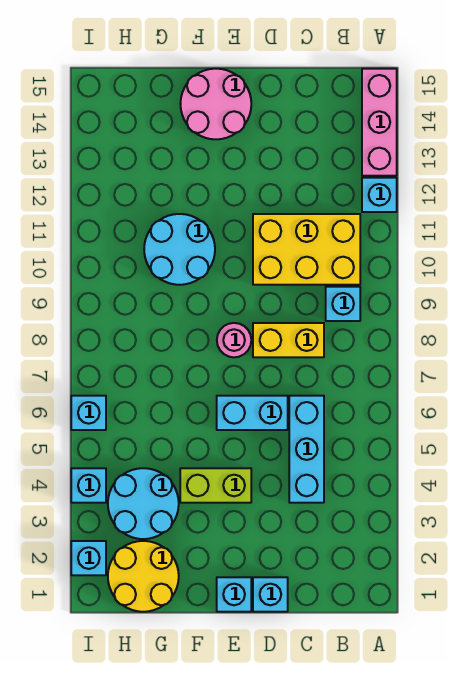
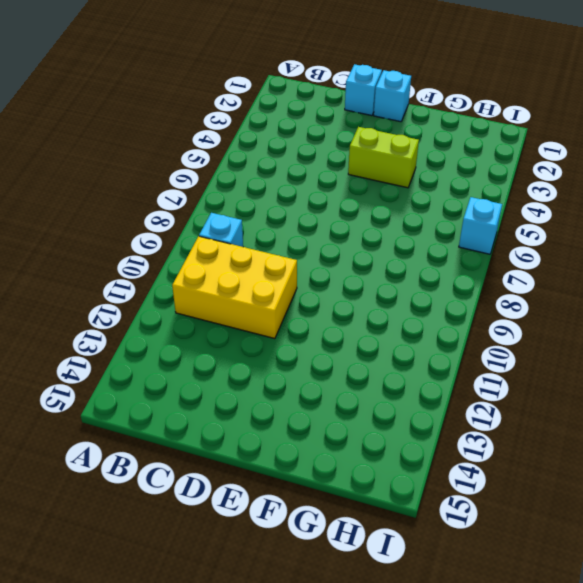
none -> cyan 1x1 brick [362,178,397,212]
none -> pink 1x3 brick [362,69,397,176]
none -> cyan 1x3 brick [289,396,324,503]

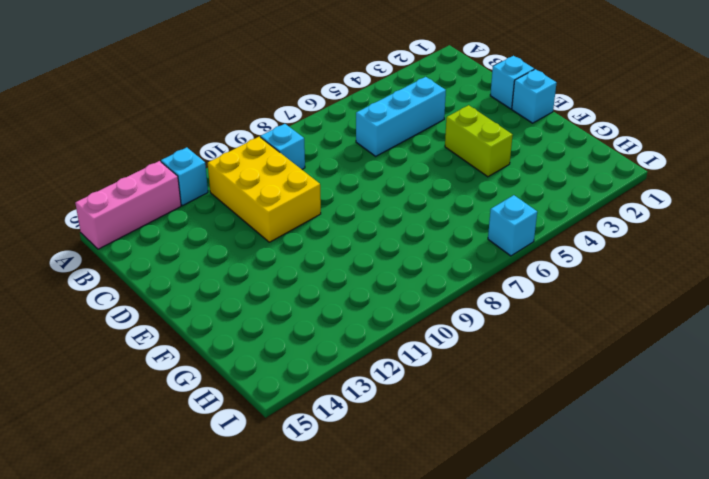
none -> yellow 1x2 brick [253,323,324,357]
none -> cyan 1x2 brick [217,396,288,430]
none -> pink 1x1 round brick [217,323,251,357]

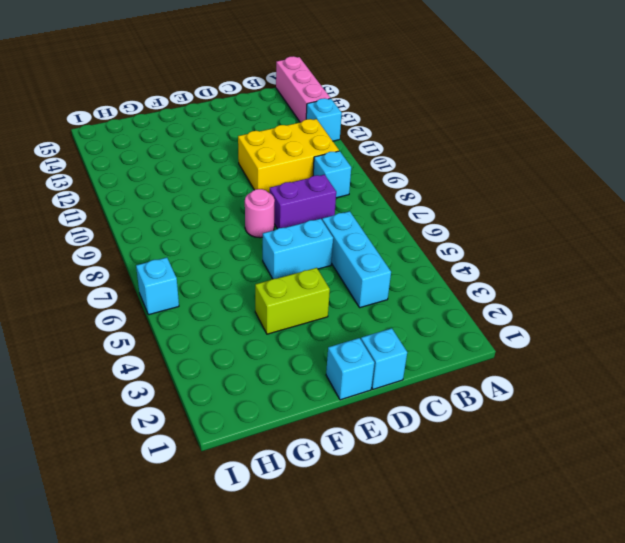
purple 1x2 brick [270,175,336,229] -> yellow 1x2 brick [253,323,324,357]
none -> pink 2x2 round brick [181,69,251,139]
none -> cyan 2x2 round brick [144,214,215,285]
none -> yellow 2x2 round brick [108,541,179,612]

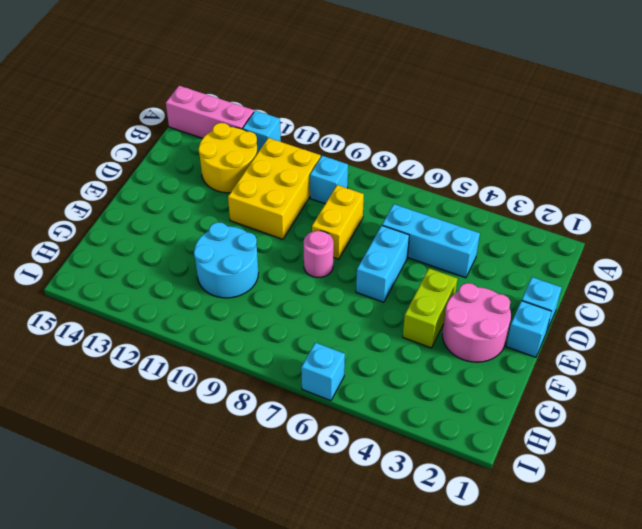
yellow 2x2 round brick [199,123,258,193] -> yellow 2x2 round brick moved to [108,541,179,612]
pink 2x2 round brick [443,283,511,362] -> pink 2x2 round brick moved to [181,69,251,139]
none -> cyan 2x2 round brick [108,468,179,539]
none -> cyan 1x1 brick [71,541,106,575]
none -> cyan 1x1 brick [71,468,106,503]

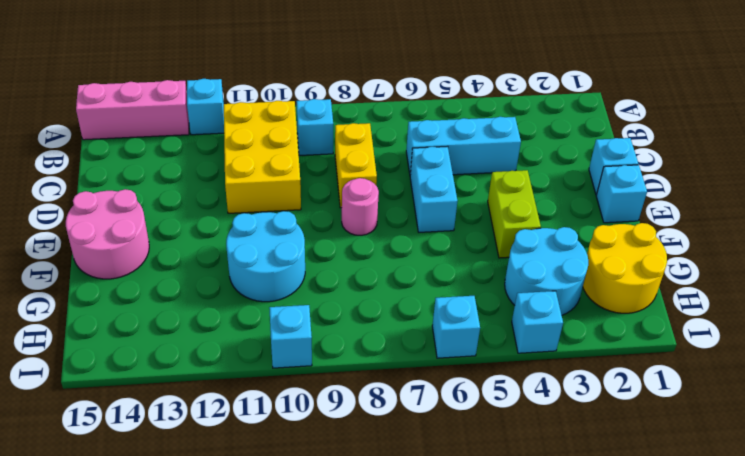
cyan 1x1 brick [269,305,312,368] -> cyan 1x1 brick moved to [71,541,106,575]

